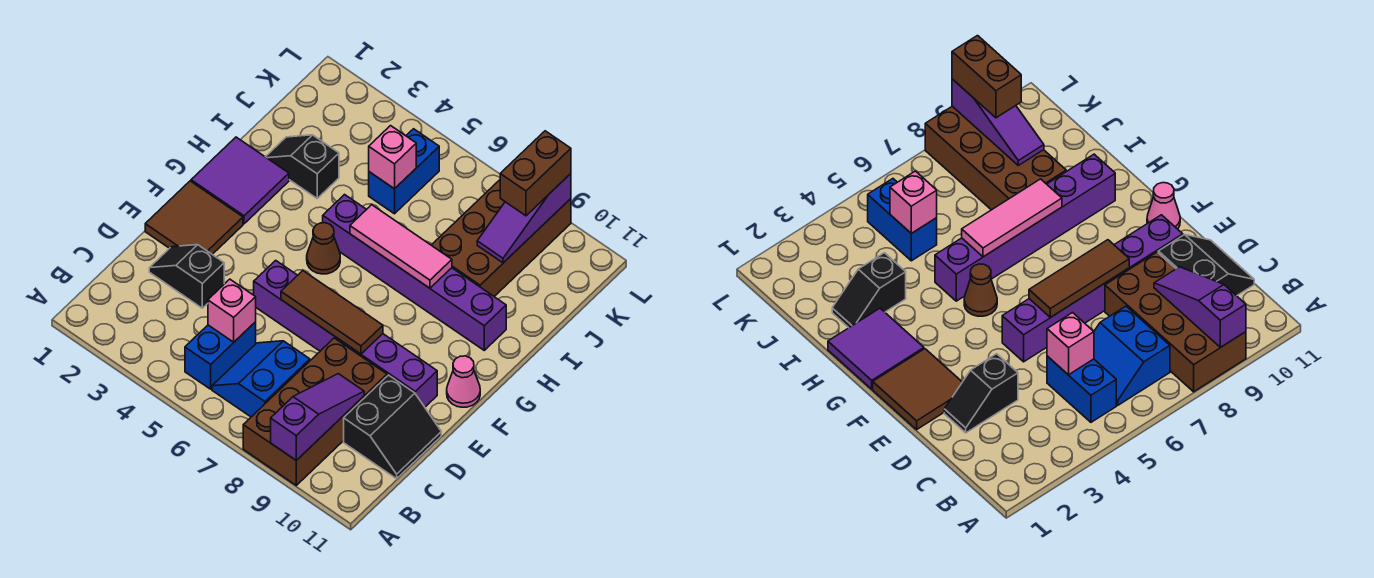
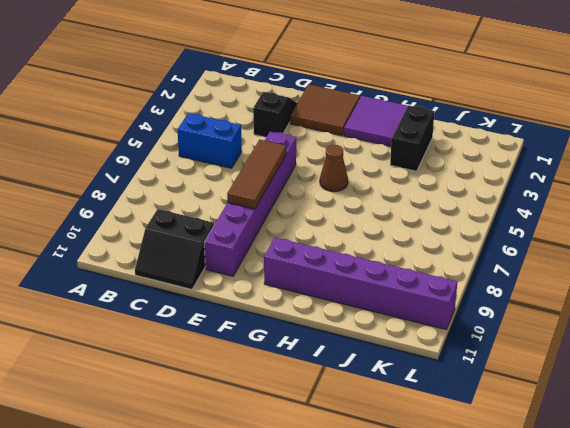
purple 1x6 brick [264,237,457,330] -> purple 1x6 brick turned to [323,195,506,350]
black 1x2 brick [390,105,434,171] -> black 1x2 slope [266,135,339,198]
none -> brown 2x4 brick [243,338,387,485]
none -> blue 2x2 slope [212,341,310,417]
none -> pink 1x1 cone [447,356,480,407]

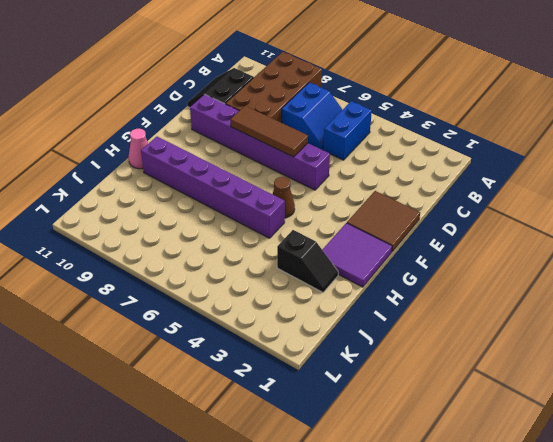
pink 1x1 cone [129,129,148,169] -> pink 1x1 cone moved to [447,356,480,407]
none -> black 1x2 slope [149,245,224,308]
none -> brown 2x4 brick [432,180,571,296]
none -> blue 1x2 brick [369,129,439,214]

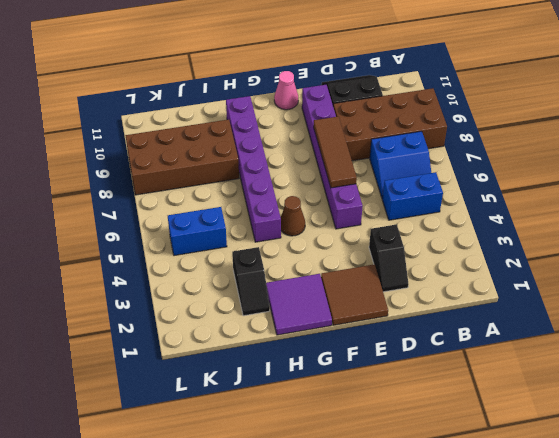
none -> purple 1x3 slope [271,374,364,460]
none -> pink 1x1 brick [208,279,256,342]
none -> pink 1x3 tile [350,205,452,288]

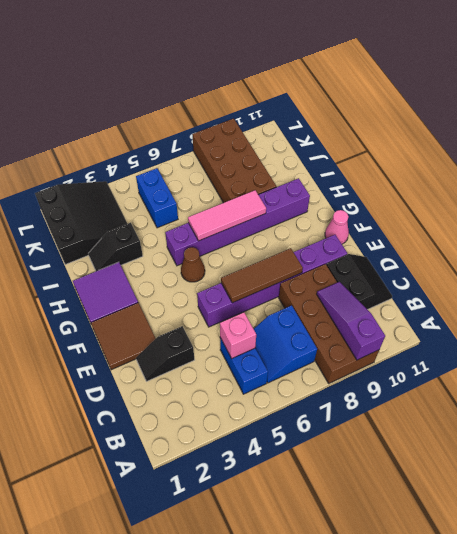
black 3x3 slope [35,181,127,265] -> none
none -> pink 1x1 brick [369,126,416,189]
none -> purple 1x3 slope [477,174,571,263]
none -> brown 1x2 brick [500,131,571,216]

